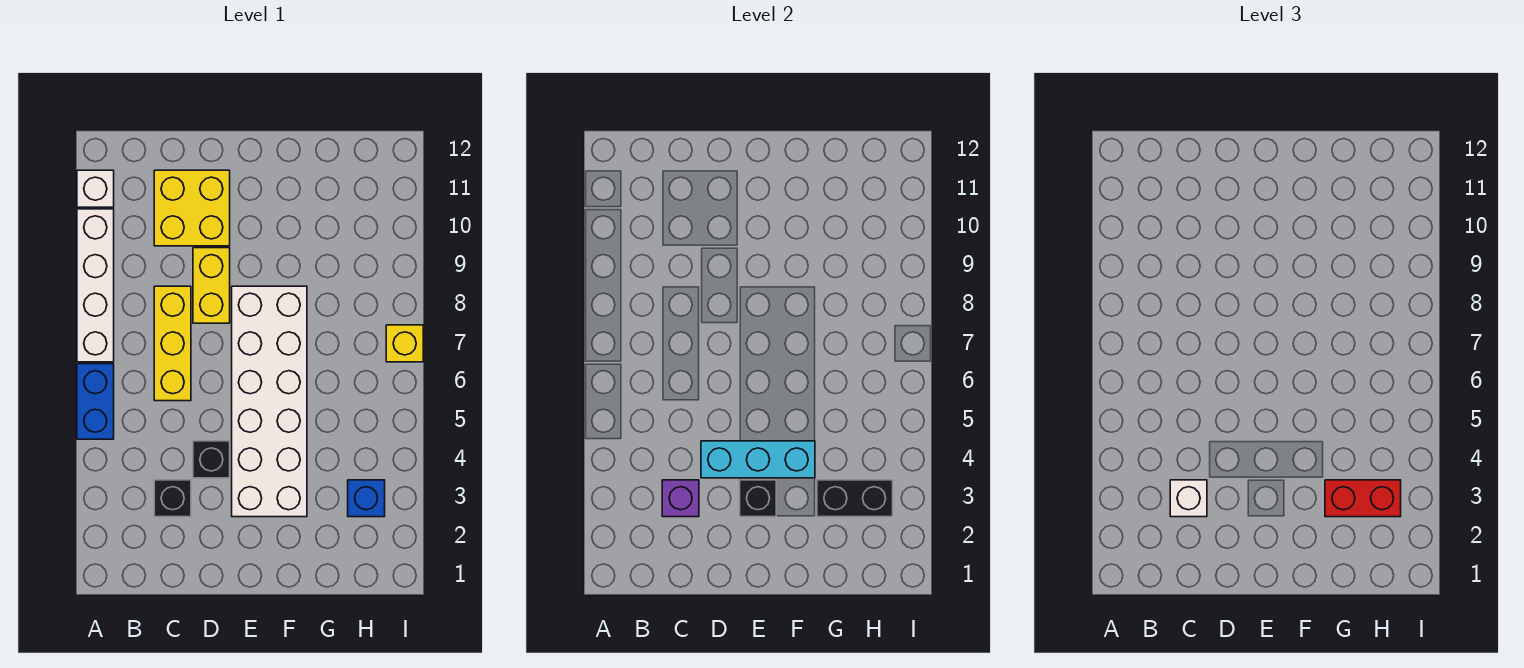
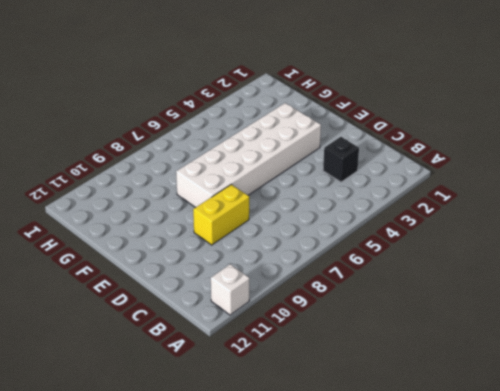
none -> blue 1x2 brick [77,364,114,439]
none -> white 1x4 brick [77,209,114,362]
none -> yellow 1x3 brick [154,286,191,401]

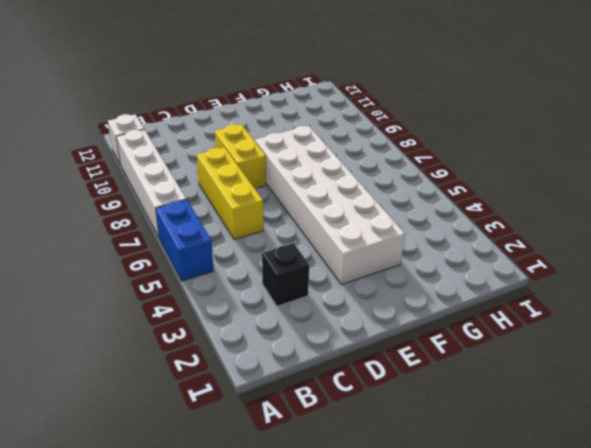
none -> yellow 2x2 brick [154,170,230,246]
none -> black 1x1 brick [193,441,230,478]
none -> blue 1x1 brick [348,480,385,517]

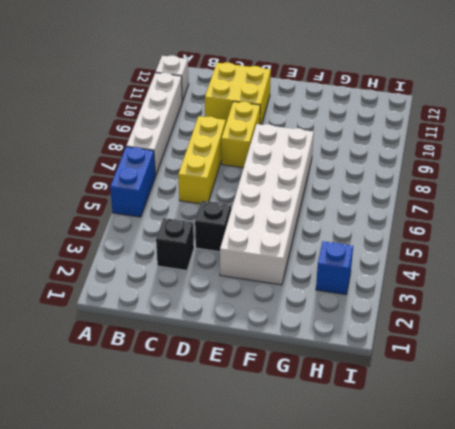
none -> yellow 1x1 brick [386,325,423,362]
none -> purple 1x1 brick [662,480,699,517]
none -> cyan 1x3 brick [701,441,815,478]

